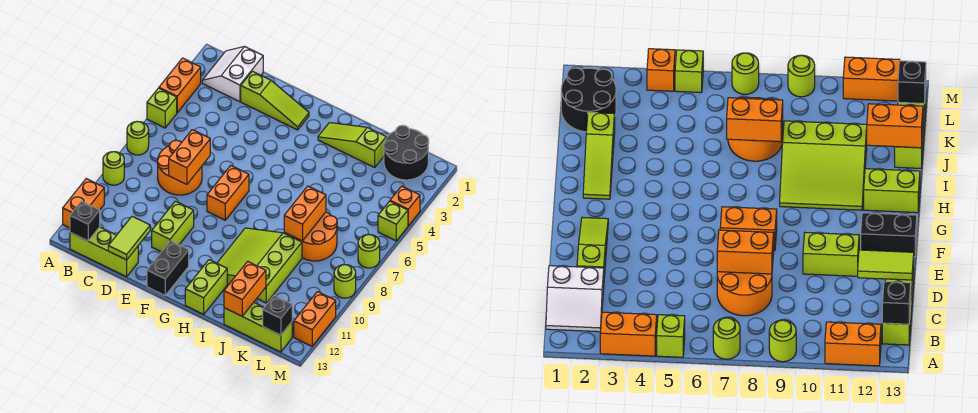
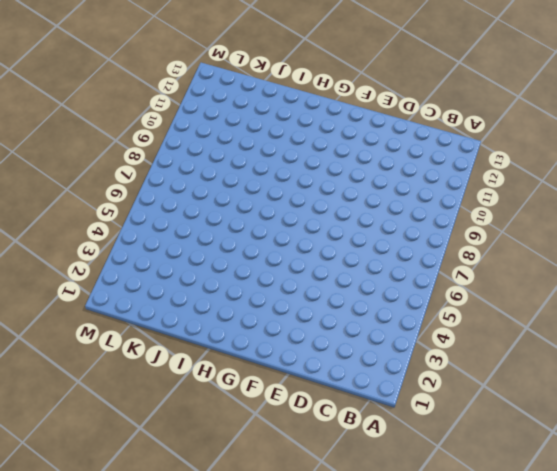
none -> orange 1x2 brick [159,58,201,113]
none -> lime 1x1 brick [147,88,177,128]
none -> lime 1x1 round brick [127,122,149,155]

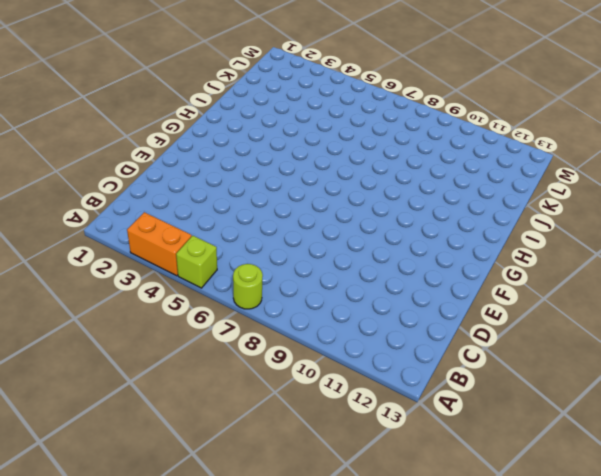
none -> lime 1x1 round brick [103,152,124,185]
none -> orange 1x2 brick [63,179,104,228]
none -> white 2x2 slope [202,47,263,102]

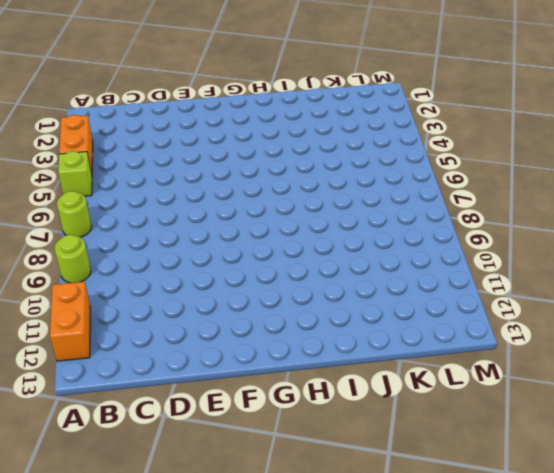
none -> white 2x2 slope [202,47,263,102]
none -> lime 1x3 brick [70,227,138,277]
none -> orange 2x2 round brick [157,140,202,195]

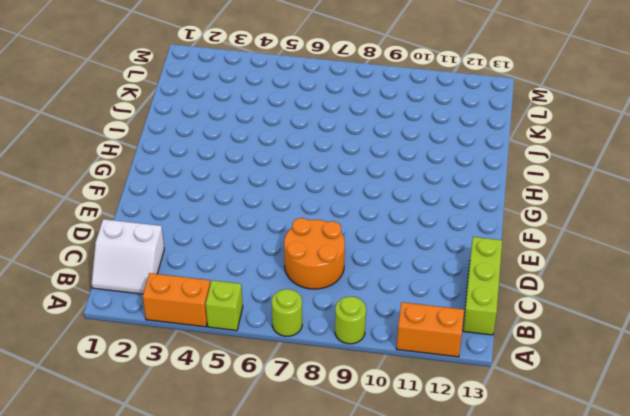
none -> lime 1x3 slope [241,71,309,130]
none -> lime 1x2 brick [152,201,194,252]
none -> orange 1x2 brick [207,166,249,220]

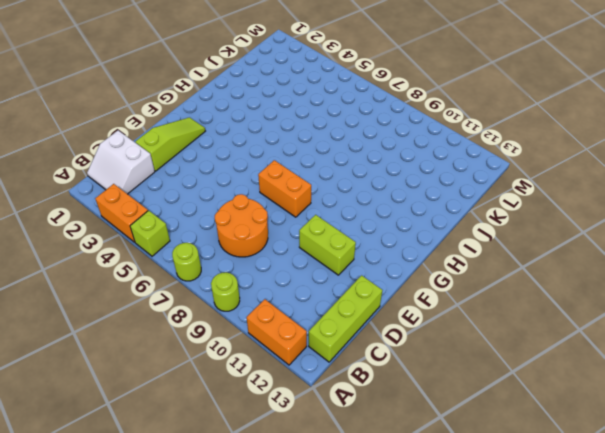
none -> black 1x2 brick [147,241,189,295]
none -> lime 1x3 slope [318,123,386,167]
none -> lime 3x3 slope [217,228,302,303]

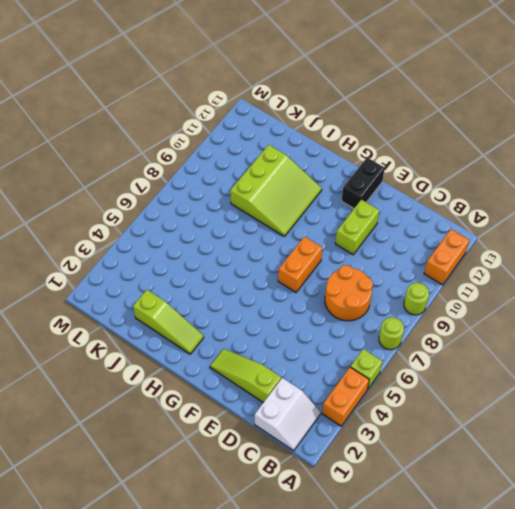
none -> lime 1x3 brick [70,227,138,277]
none -> lime 1x2 brick [185,260,227,314]
none -> orange 2x2 round brick [293,212,337,261]

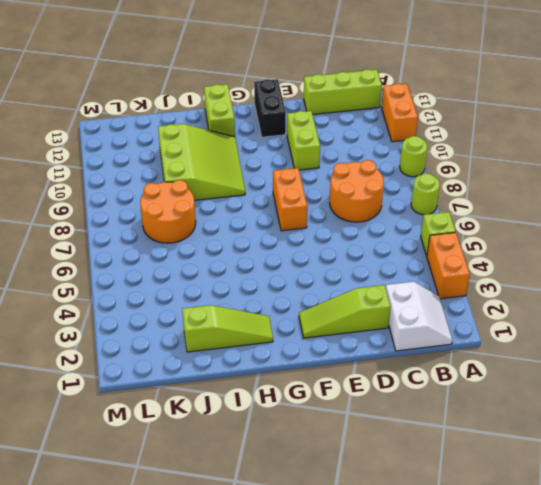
none -> lime 1x3 brick [224,303,292,352]
none -> black 2x2 round brick [384,125,429,180]
none -> orange 1x1 brick [390,186,420,226]

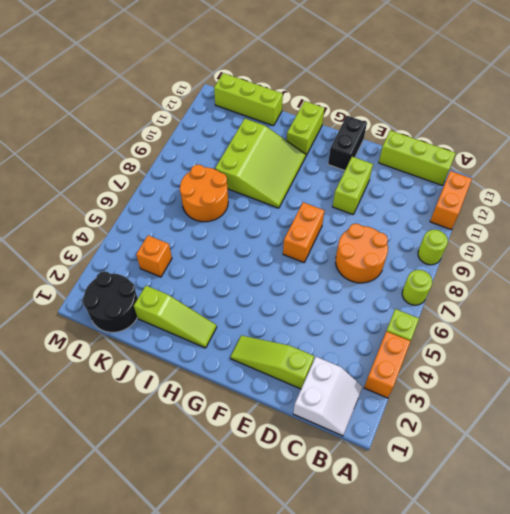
orange 1x1 brick [136,235,172,277] -> orange 1x1 brick moved to [390,186,420,226]
none -> lime 1x1 brick [378,201,408,241]
none -> lime 1x1 round brick [358,234,380,268]
none -> lime 1x1 round brick [334,265,356,298]

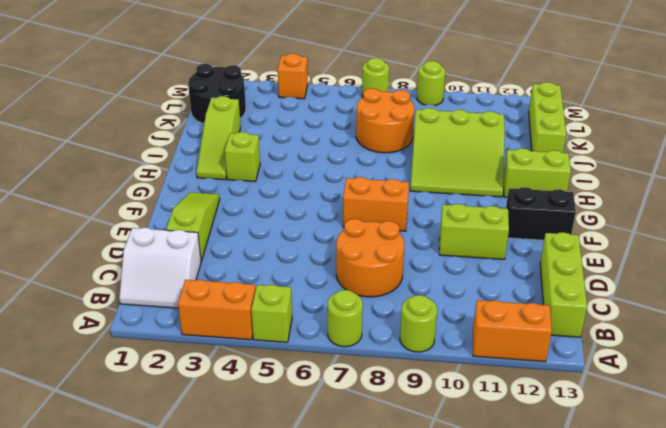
lime 1x1 brick [225,132,260,182] -> lime 1x1 brick moved to [378,201,408,241]
none -> orange 1x2 brick [294,292,336,346]
none -> black 1x1 brick [70,201,100,241]
none -> orange 1x2 brick [169,130,210,184]

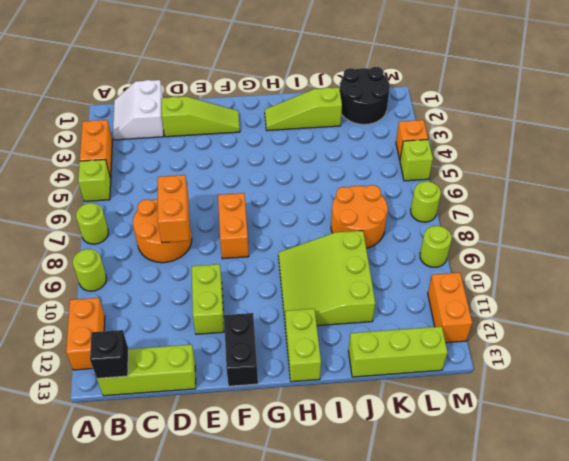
none -> lime 1x2 tile [108,216,150,260]
none -> orange 1x2 brick [284,186,326,241]
none -> orange 1x2 brick [224,261,266,316]

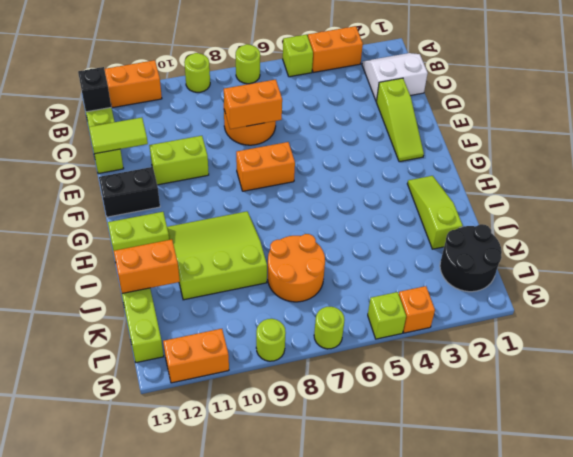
none -> orange 1x2 brick [284,186,326,241]
none -> black 1x1 brick [263,295,292,335]

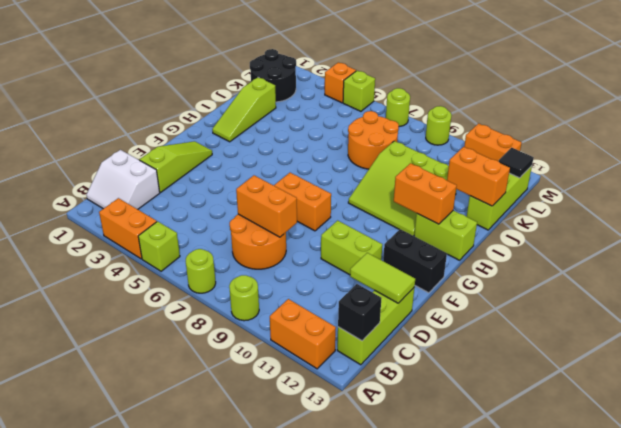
orange 1x2 brick [394,163,457,224] -> orange 1x2 brick moved to [284,186,326,241]
black 1x1 tile [499,148,534,178] -> black 1x1 brick [263,295,292,335]

